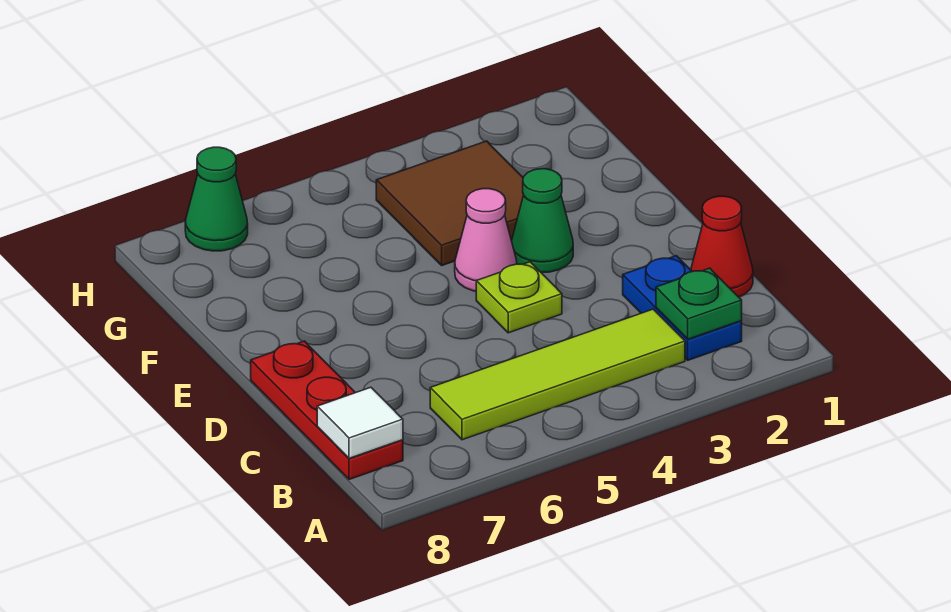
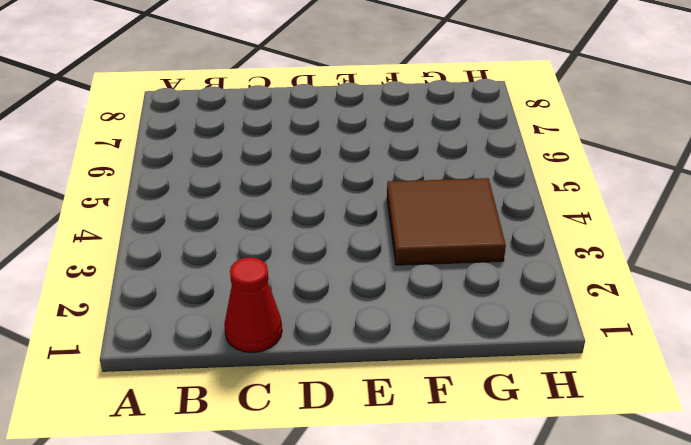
none -> blue 1x2 plate [623,256,742,360]
none -> lime 1x4 tile [430,309,685,440]

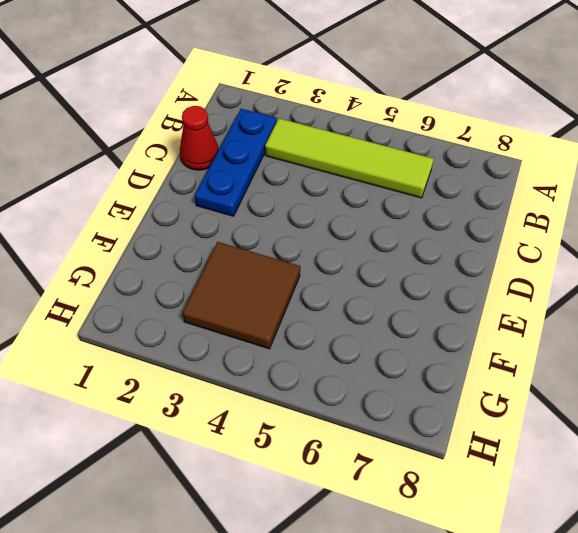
blue 1x3 plate [195,109,277,216] -> blue 1x2 plate [623,256,742,360]
none -> red 1x3 plate [251,341,403,479]
none -> lime 1x1 plate [476,262,562,333]

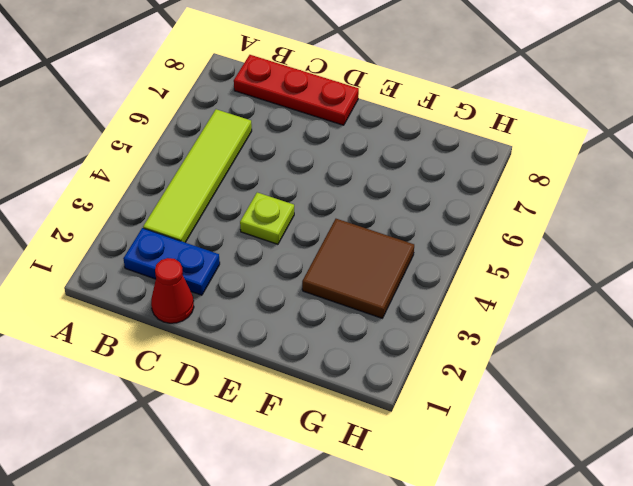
none -> green 1x1 cone [512,169,573,273]
none -> pink 1x1 cone [455,189,517,291]

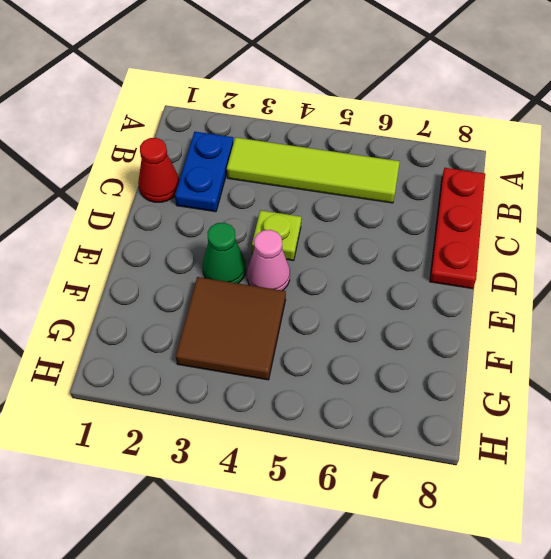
none -> green 1x1 cone [185,147,248,251]
none -> green 1x1 plate [656,268,742,339]

